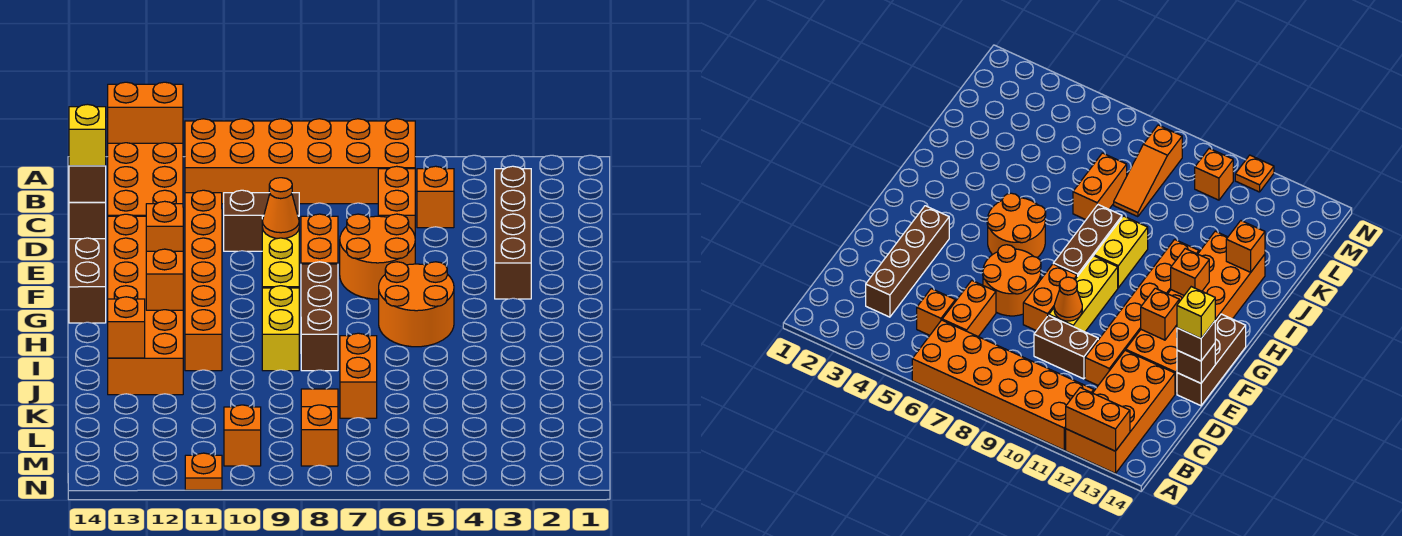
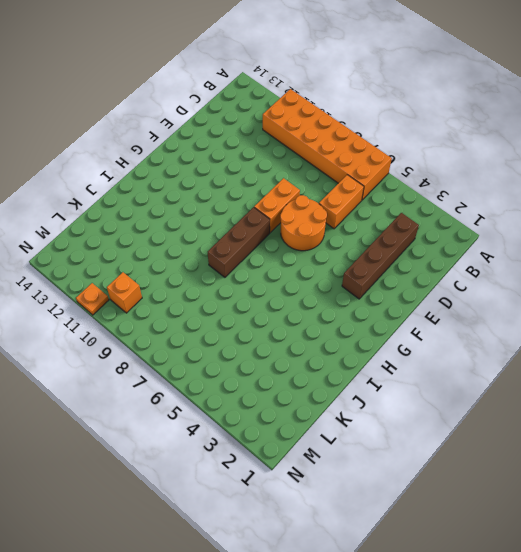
none -> orange 2x4 brick [108,143,183,216]
none -> orange 1x1 brick [417,166,454,228]
none -> brown 1x2 brick [224,190,299,251]

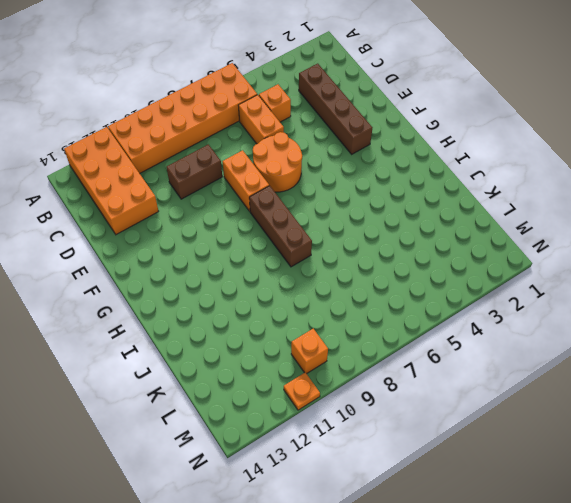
none -> orange 1x6 brick [185,190,222,371]
none -> yellow 1x3 brick [262,216,299,288]
none -> orange 2x6 brick [108,214,183,395]

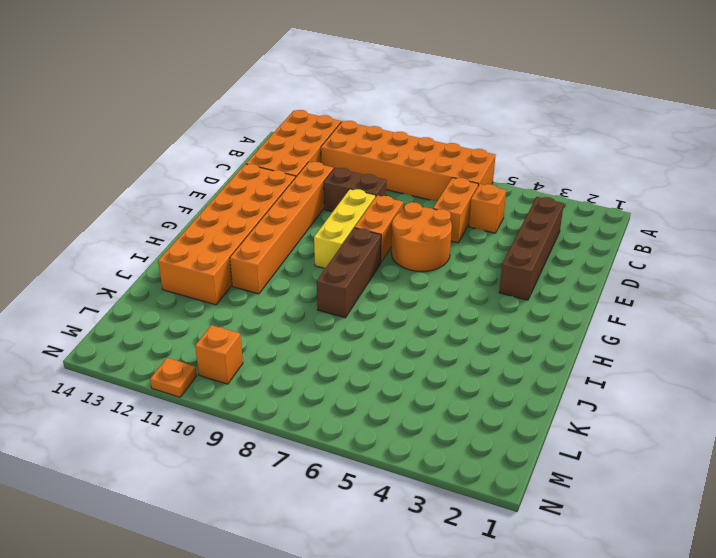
none -> brown 1x3 brick [69,238,106,323]
none -> orange 2x2 round brick [379,262,454,347]
none -> yellow 1x2 brick [262,286,299,371]

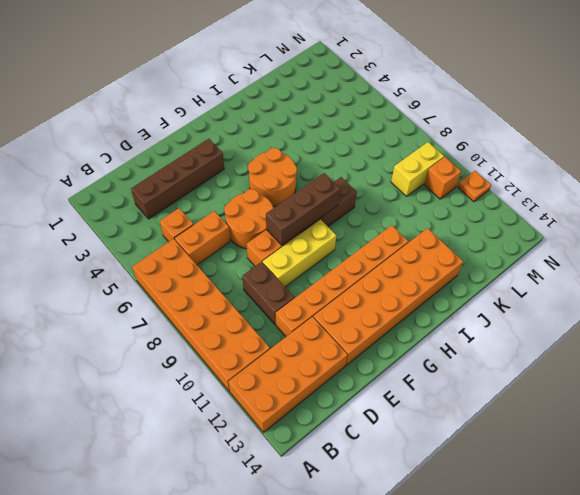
brown 1x3 brick [266,173,340,245] -> brown 1x3 brick moved to [69,238,106,323]
yellow 1x2 brick [391,142,444,196] -> yellow 1x2 brick moved to [262,286,299,371]
none -> orange 1x2 brick [340,333,377,418]
none -> orange 1x3 slope [301,389,338,466]
none -> orange 1x2 brick [108,82,183,143]

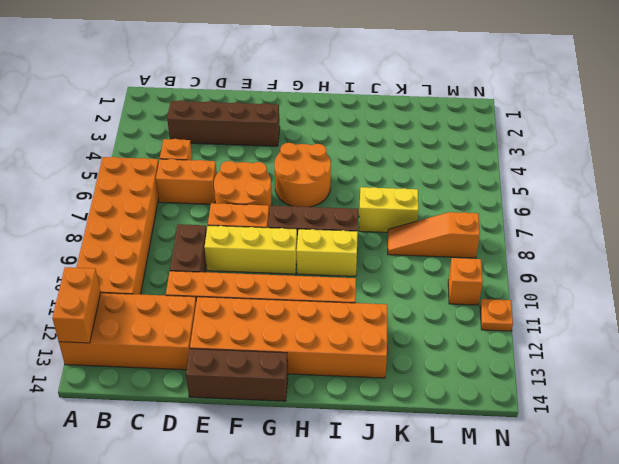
yellow 1x2 brick [359,187,418,232] -> orange 1x2 brick [340,333,377,418]
none -> orange 1x1 cone [262,178,299,238]
none -> brown 1x1 brick [69,202,106,239]
none -> orange 1x1 brick [146,201,183,251]

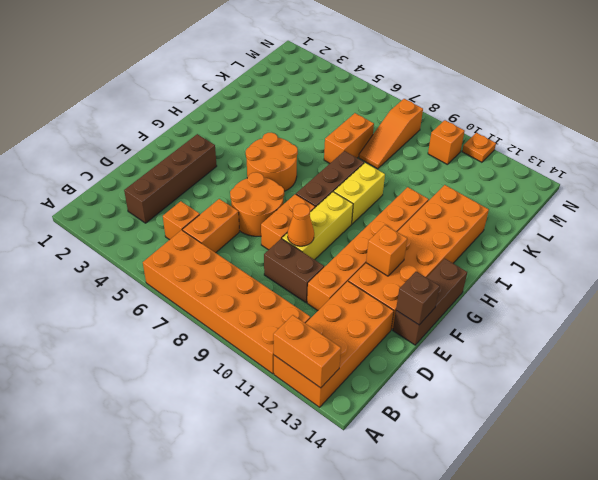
none -> orange 1x1 brick [146,249,183,310]
none -> orange 1x1 brick [108,297,145,358]
none -> brown 1x1 brick [69,166,106,202]

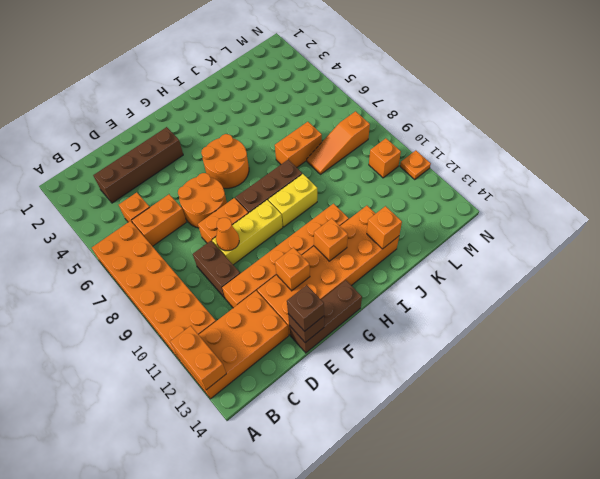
none -> yellow 1x1 brick [69,104,106,166]

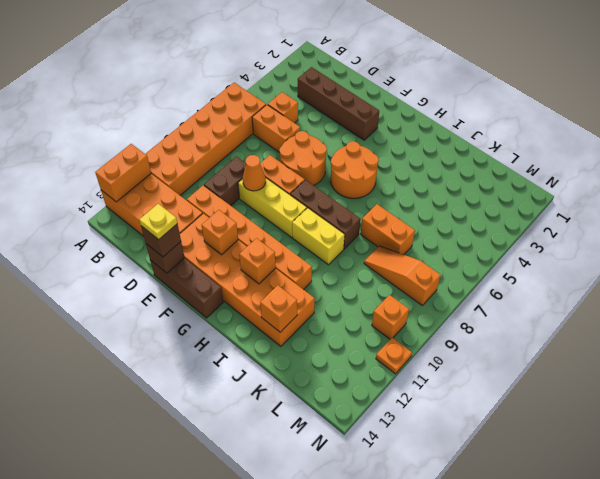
yellow 1x1 plate [139,204,177,240] -> yellow 1x1 brick [69,104,106,166]

